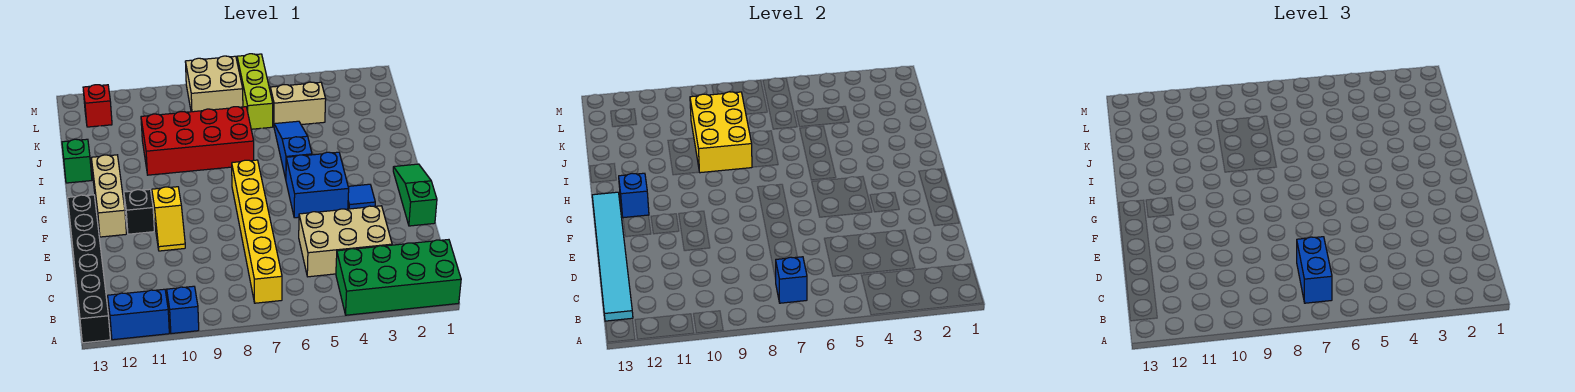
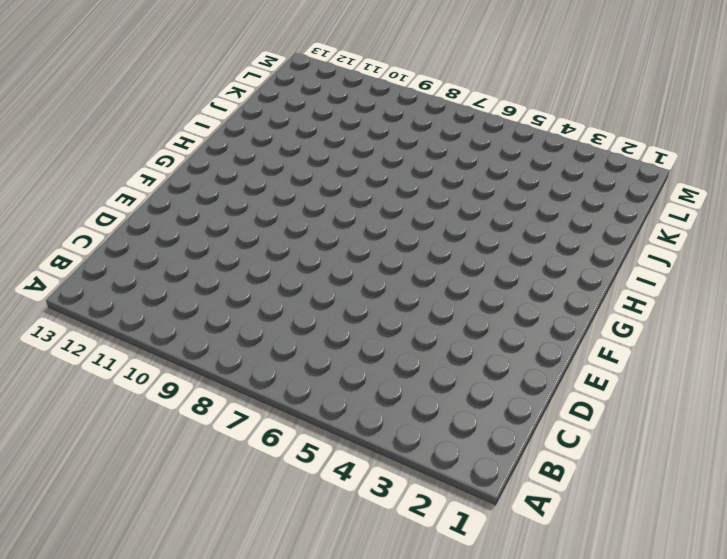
none -> green 2x4 brick [336,240,461,315]
none -> blue 1x1 brick [167,286,199,334]
none -> blue 1x2 brick [108,289,169,340]

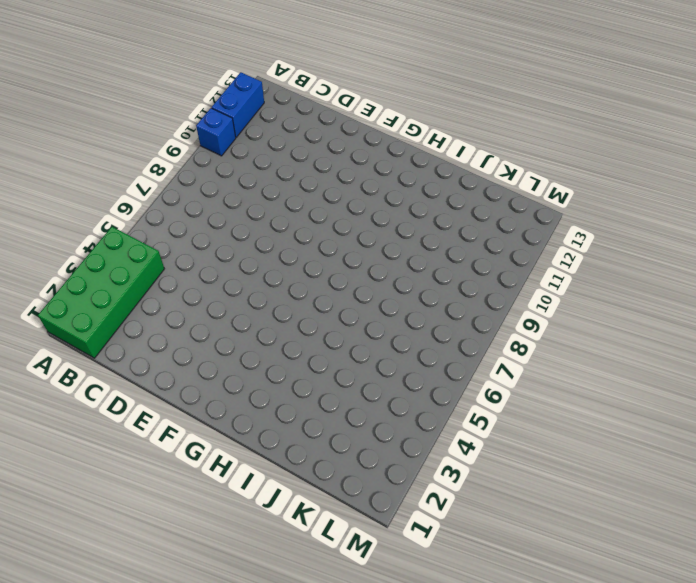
none -> black 1x6 brick [68,195,110,343]
none -> yellow 1x6 brick [232,160,282,303]
none -> tan 2x3 brick [299,206,392,277]

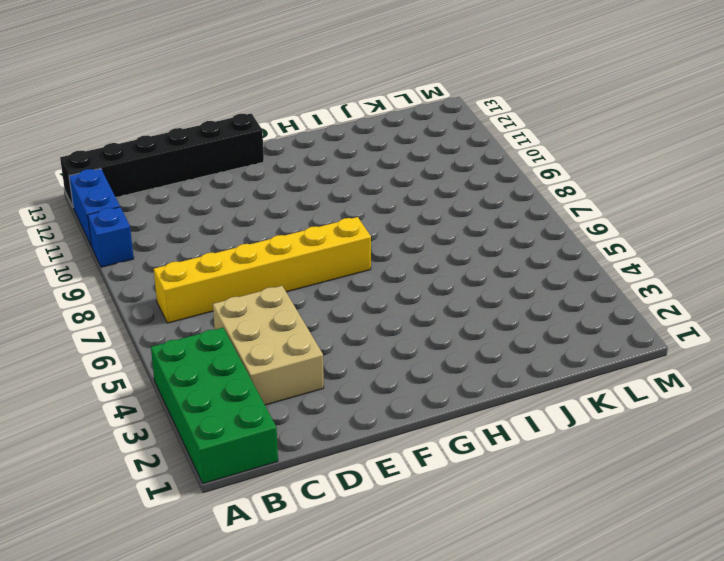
none -> green 1x3 slope [393,164,437,226]
none -> yellow 1x2 slope [152,187,185,251]
none -> blue 1x1 tile [348,184,375,209]

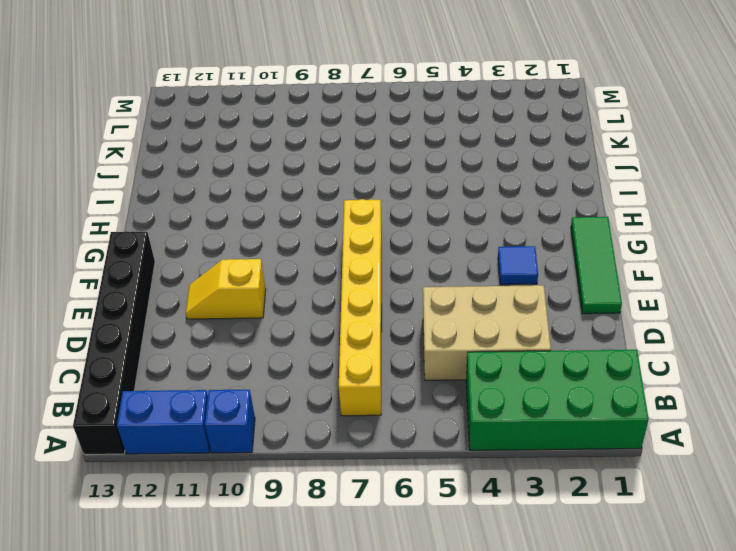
green 1x3 tile [571,217,622,314] -> green 1x3 slope [393,164,437,226]
yellow 1x2 slope [186,259,266,319] -> yellow 1x2 slope turned to [152,187,185,251]
none -> blue 2x2 brick [286,152,349,218]
none -> black 1x1 brick [124,189,154,234]
none -> tan 1x3 brick [91,155,126,237]

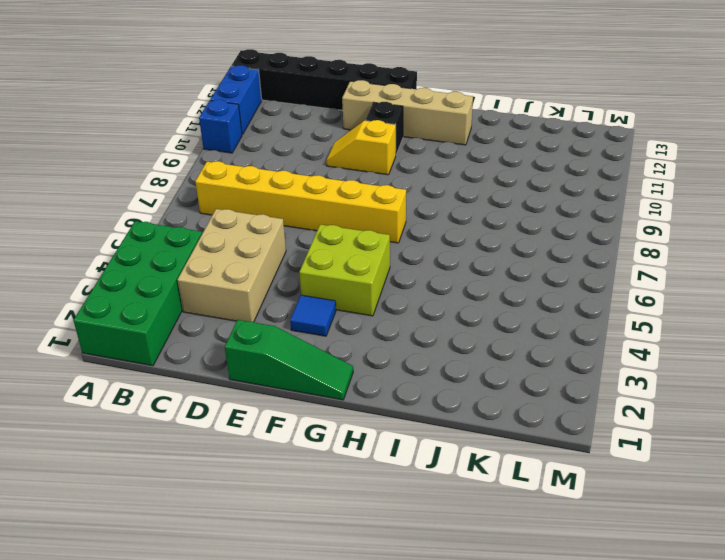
tan 1x4 brick [342,80,473,145] -> tan 1x3 brick [91,155,126,237]
lime 2x2 brick [299,224,390,316] -> blue 2x2 brick [286,152,349,218]
none -> blue 1x3 slope [274,121,312,179]
none -> red 2x4 brick [141,107,254,175]
none -> green 1x1 brick [62,139,92,183]

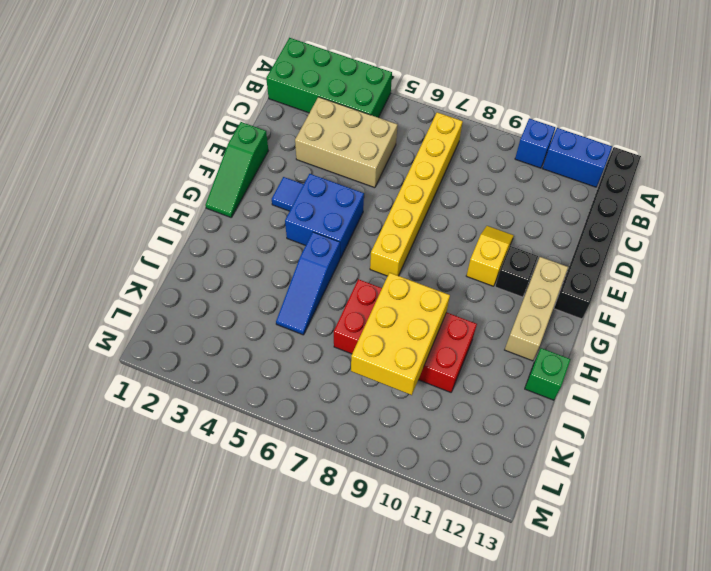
none -> tan 1x2 brick [270,82,326,125]
none -> lime 1x3 brick [237,54,273,129]
none -> tan 2x2 brick [185,56,243,112]

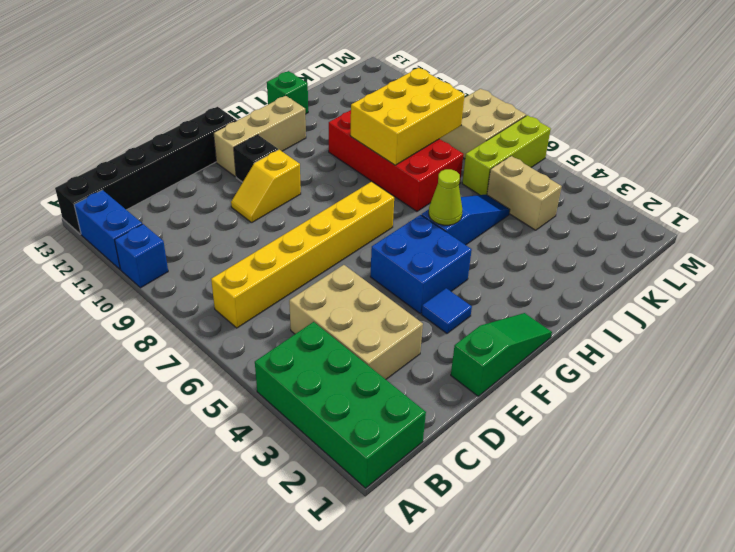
lime 1x1 cone [429,169,462,225] -> none
none -> red 1x1 brick [83,85,112,127]
none -> blue 1x1 brick [776,257,807,303]
none -> cyan 1x6 tile [592,192,633,321]

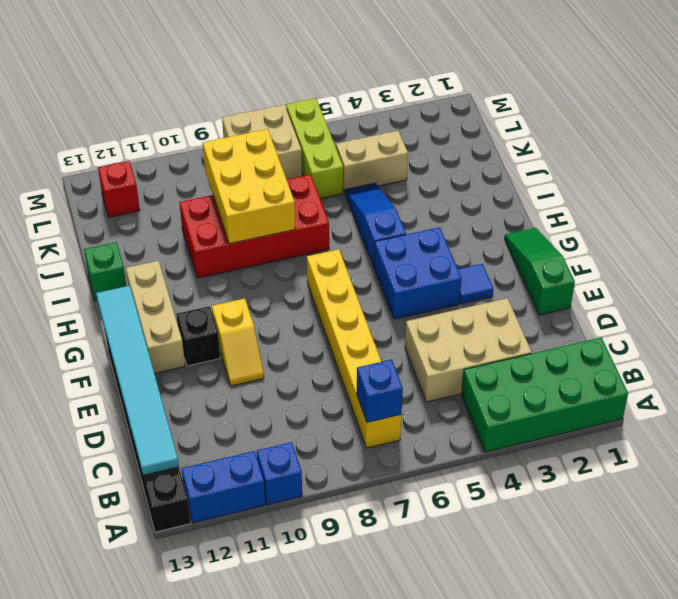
none -> blue 1x1 brick [619,173,649,218]
none -> blue 1x2 brick [1297,237,1332,303]

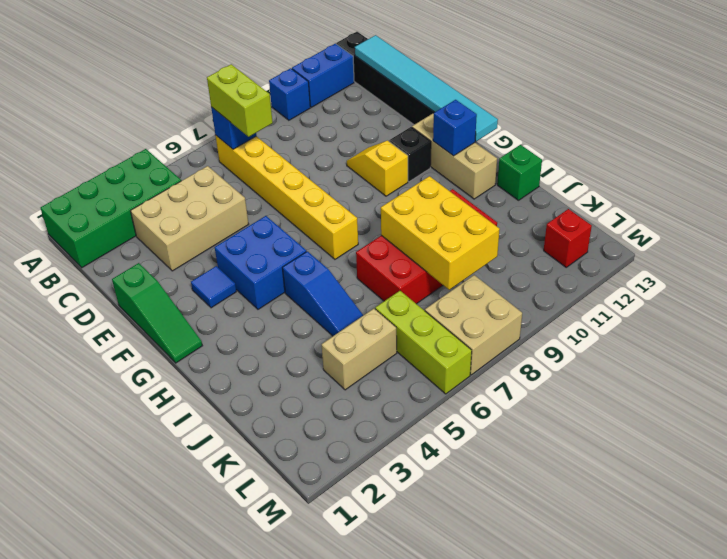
lime 1x2 brick [207,64,273,137] -> blue 1x2 brick [1297,237,1332,303]

